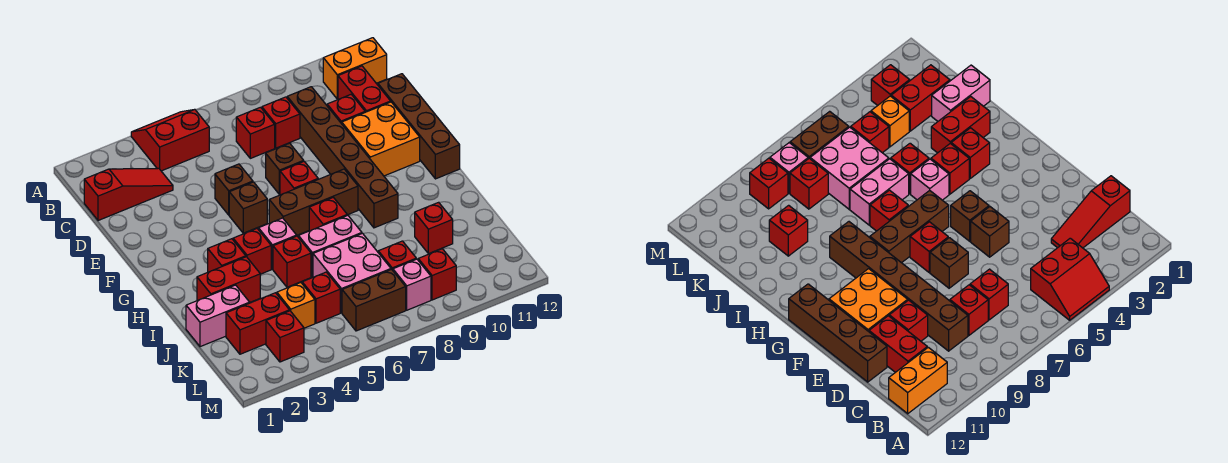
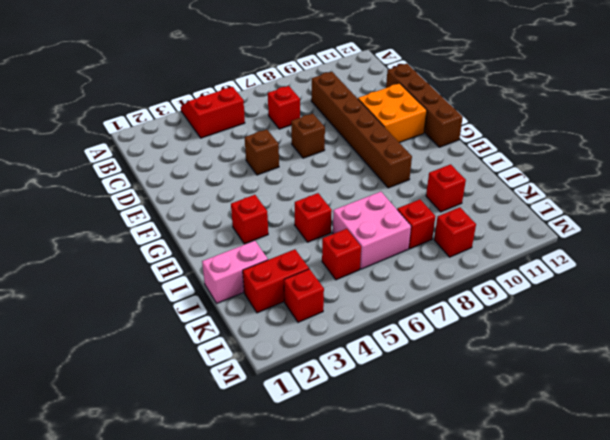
none -> orange 1x2 brick [323,38,387,99]
none -> red 1x3 slope [84,168,173,221]
none -> red 1x1 brick [262,97,300,148]
none -> red 1x2 brick [338,66,391,112]

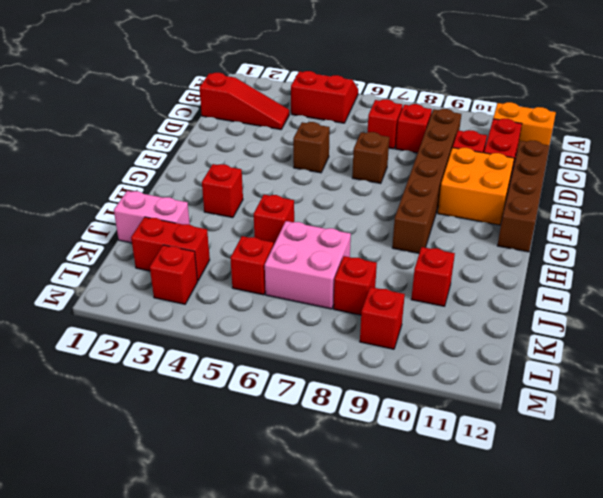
none -> brown 1x1 brick [229,182,267,233]
none -> red 1x1 brick [280,162,318,195]
none -> brown 1x3 brick [269,169,358,235]
none -> red 1x1 brick [233,229,271,274]

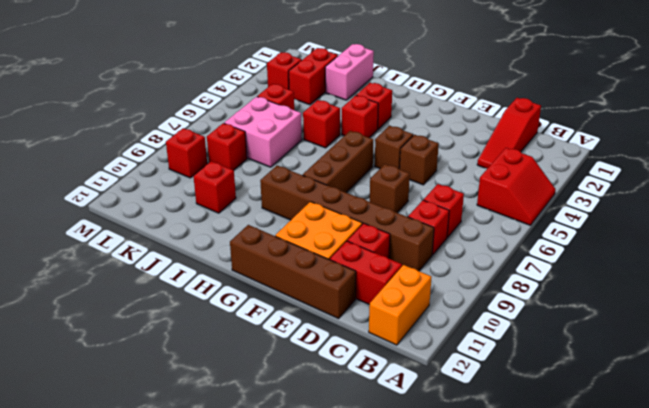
none -> red 1x1 brick [280,162,318,195]
none -> pink 1x1 brick [259,218,297,269]
none -> red 1x1 brick [309,197,347,231]
none -> red 1x2 brick [197,257,260,302]

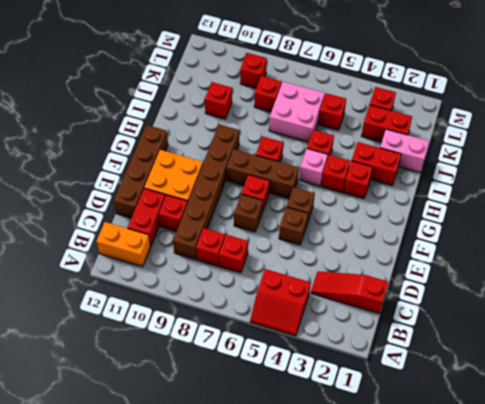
none -> pink 1x2 brick [298,215,362,277]
none -> orange 1x1 brick [277,283,315,328]
none -> brown 1x2 brick [342,270,406,331]
none -> pink 1x1 brick [393,259,431,310]

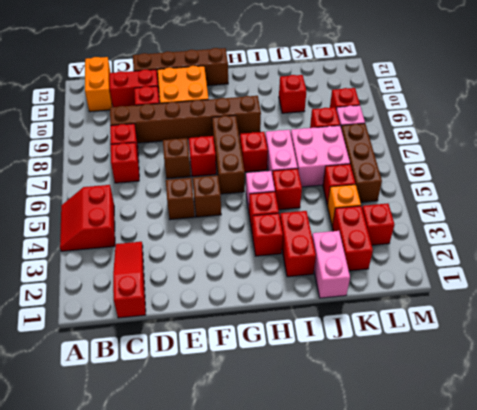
brown 1x3 brick [341,123,382,202] -> brown 1x2 brick [342,270,406,331]

